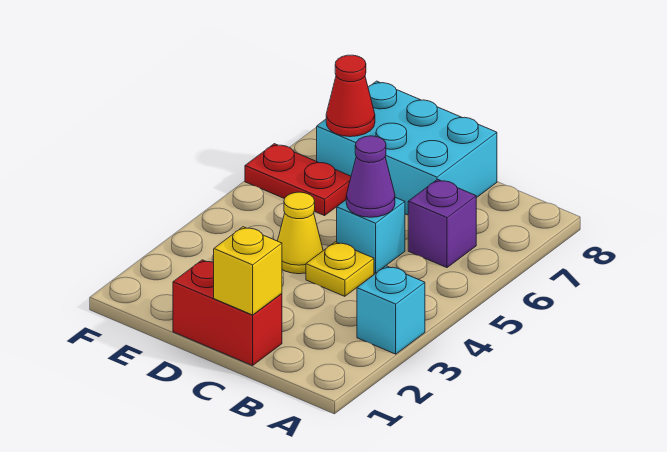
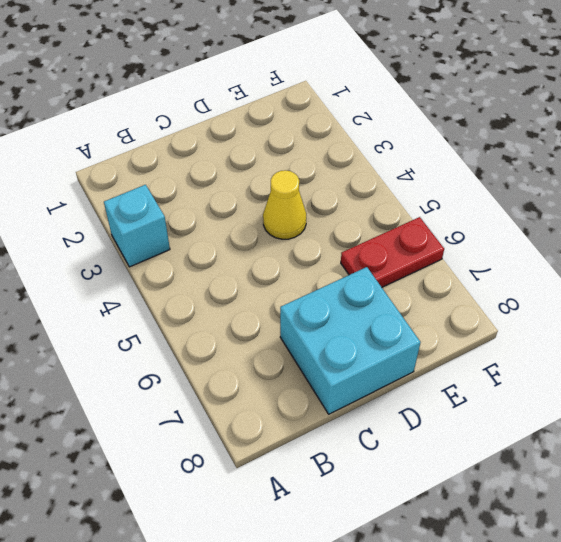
cyan 2x2 brick [280,267,420,414] -> cyan 2x3 brick [317,81,497,215]
none -> purple 1x1 brick [408,179,476,268]
none -> red 1x2 brick [173,260,282,366]

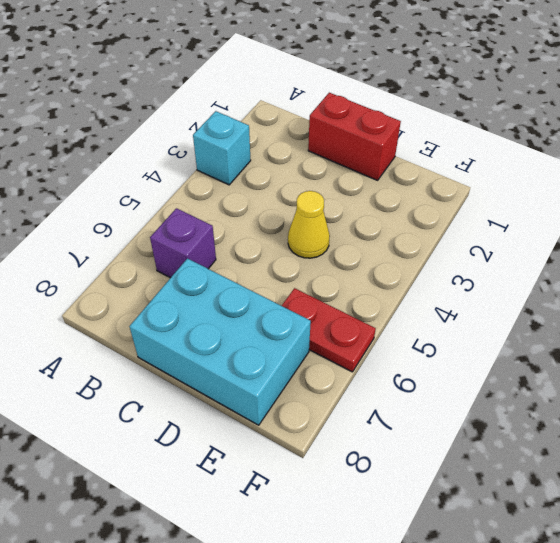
none -> yellow 1x1 plate [306,242,374,296]
none -> cyan 1x1 brick [337,198,405,273]

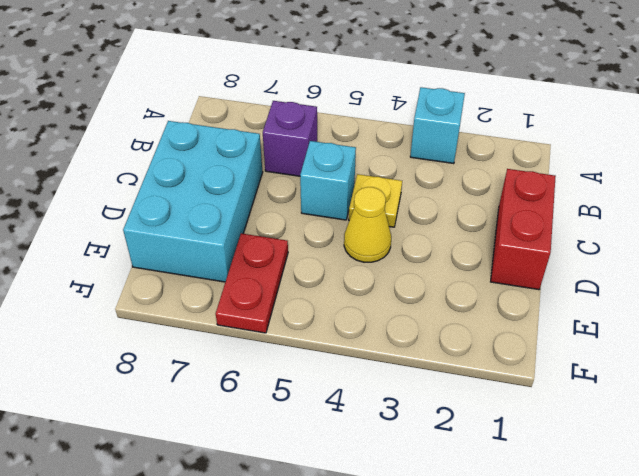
none -> yellow 1x1 brick [214,227,282,315]
none -> purple 1x1 cone [346,136,395,217]

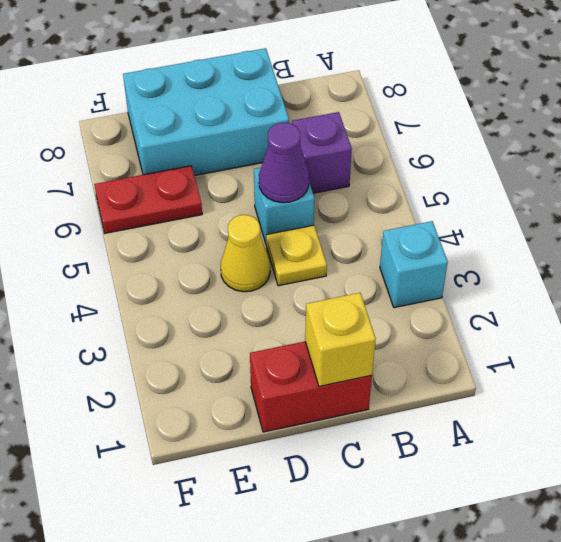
none -> red 1x1 cone [326,55,375,137]

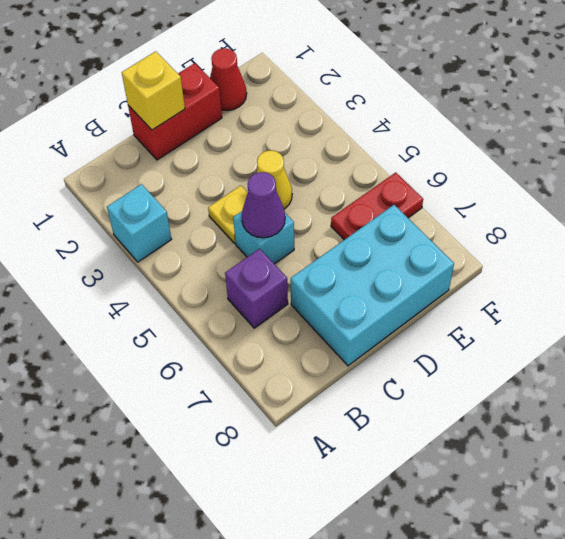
red 1x1 cone [210,48,247,111] -> red 1x1 cone moved to [326,55,375,137]

